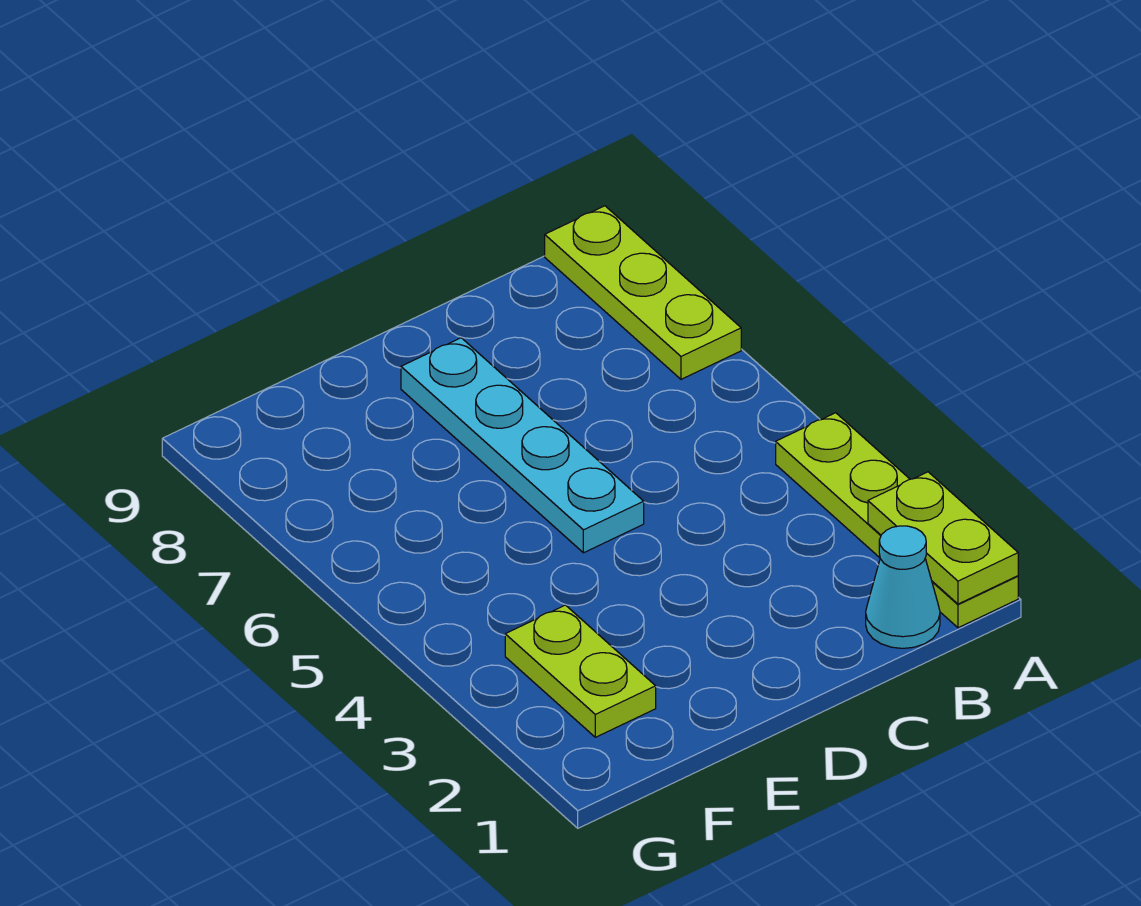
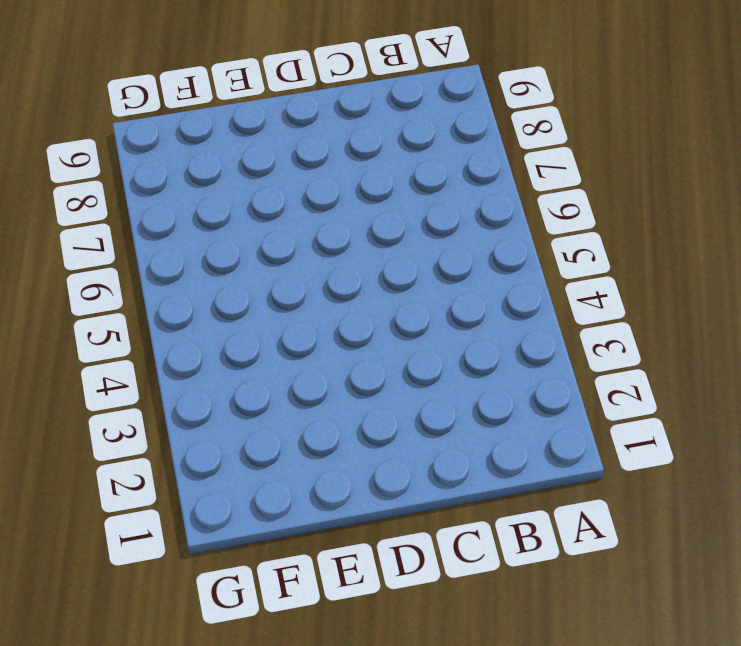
none -> lime 1x4 plate [776,413,1018,628]
none -> lime 1x3 plate [545,206,741,379]

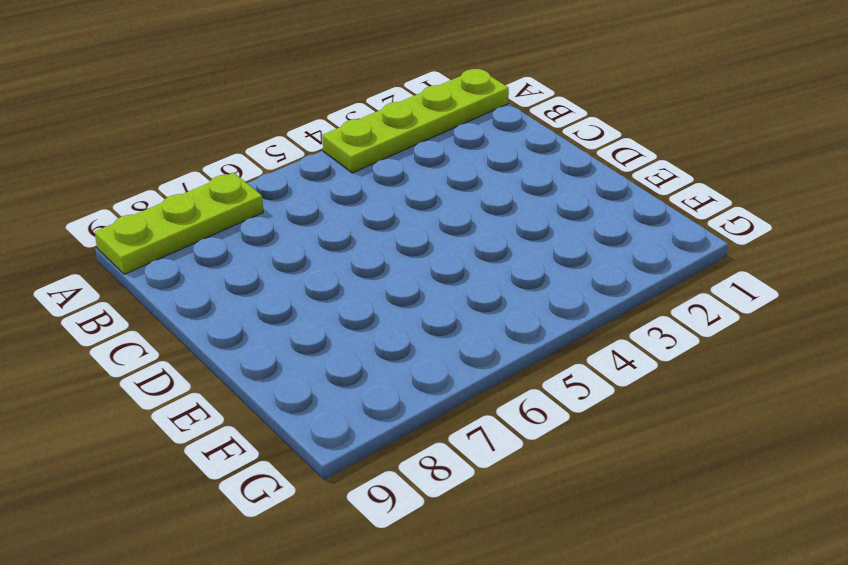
none -> cyan 1x1 cone [866,526,940,648]
none -> cyan 1x4 plate [401,338,644,553]

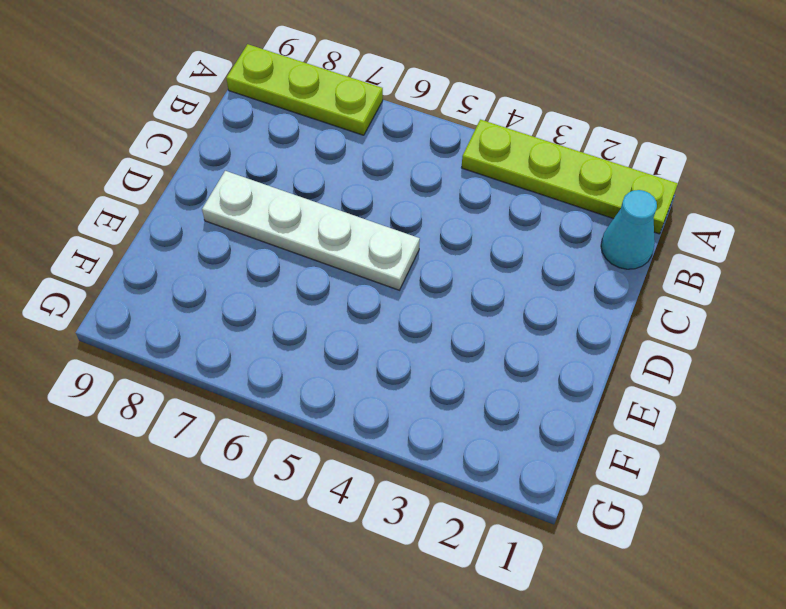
white 1x4 plate [202,171,420,290] -> cyan 1x4 plate [401,338,644,553]
none -> lime 1x2 plate [505,605,656,737]
none -> lime 1x2 plate [868,472,1018,604]

